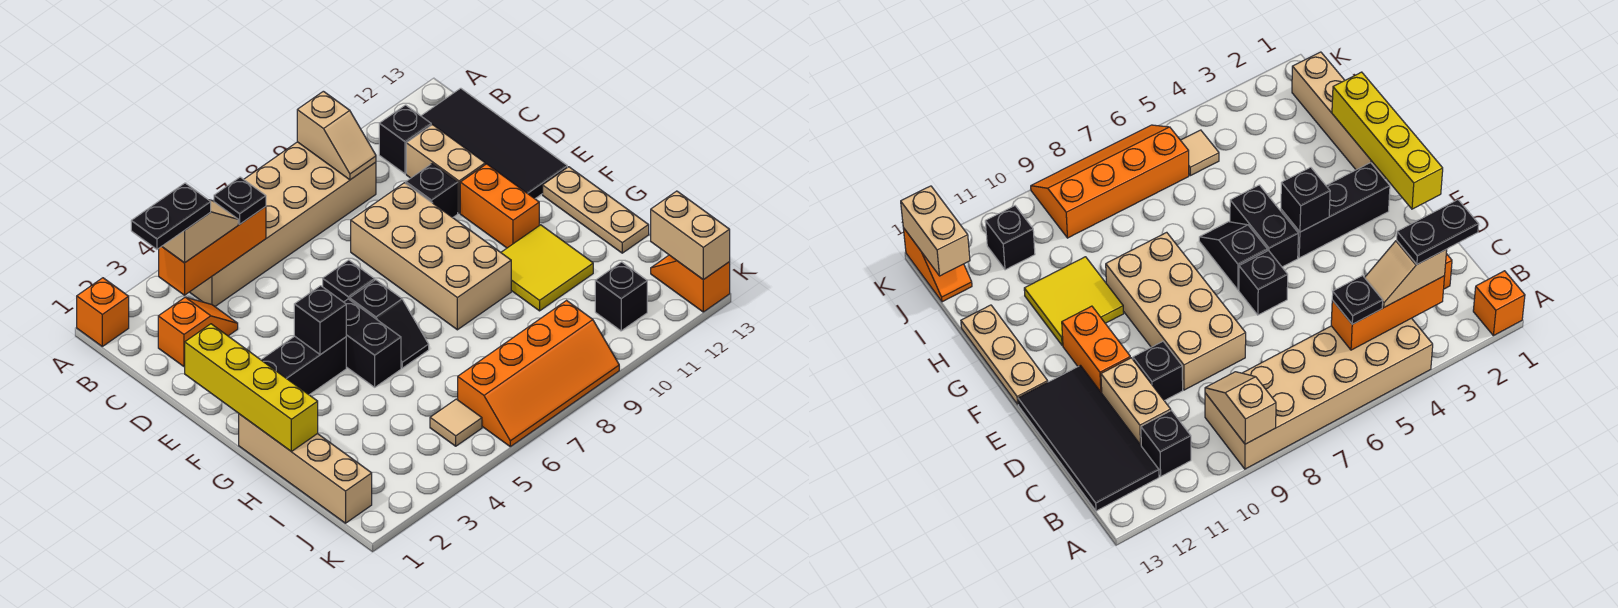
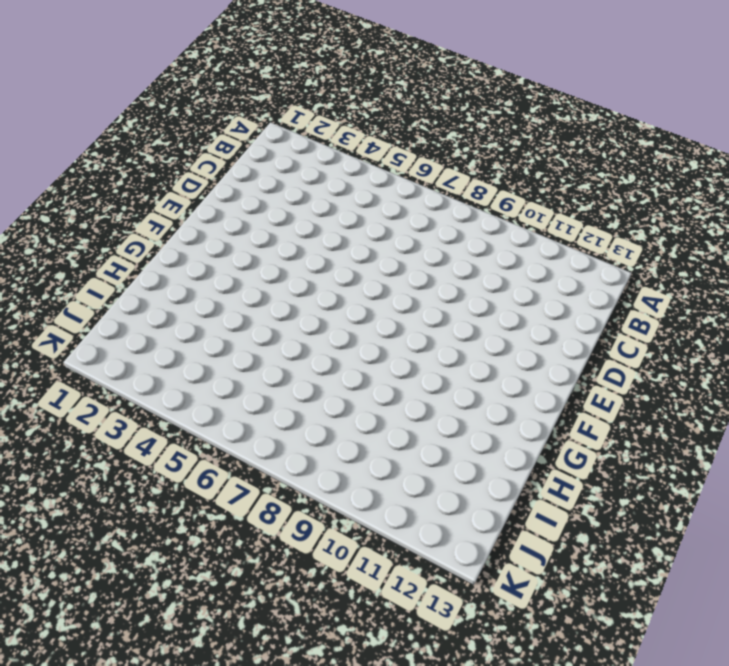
none -> orange 1x1 brick [77,278,129,346]
none -> tan 2x6 brick [190,142,376,306]
none -> black 1x1 brick [379,105,431,174]

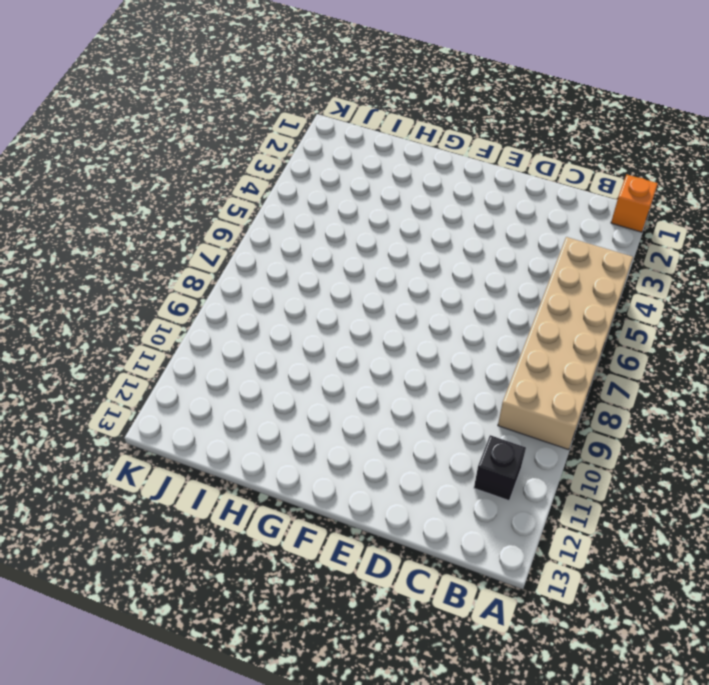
none -> black 2x4 tile [421,88,567,199]
none -> orange 1x2 slope [158,297,238,366]
none -> tan 1x2 brick [406,125,485,213]

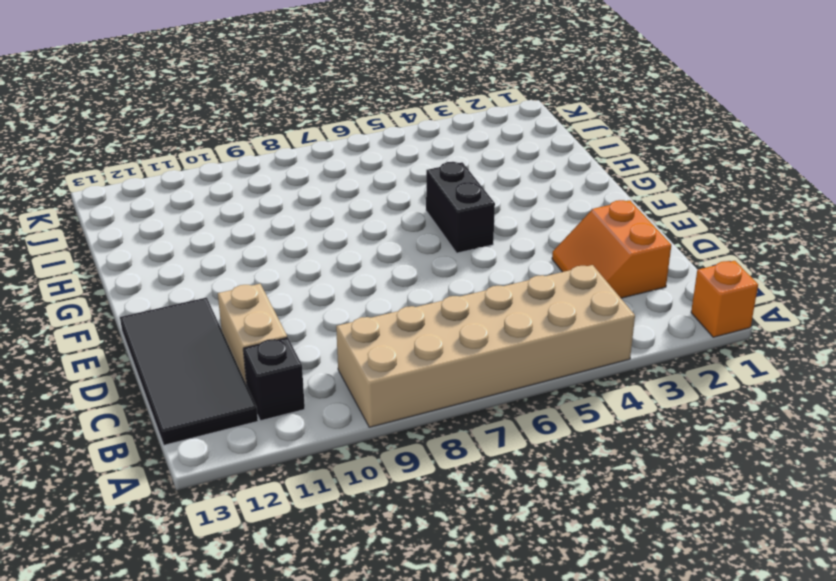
orange 2x2 slope [552,200,671,298] -> orange 1x2 slope [158,297,238,366]
none -> tan 2x4 brick [351,183,511,330]
none -> black 1x1 brick [406,164,458,218]
none -> black 1x1 brick [323,260,375,302]

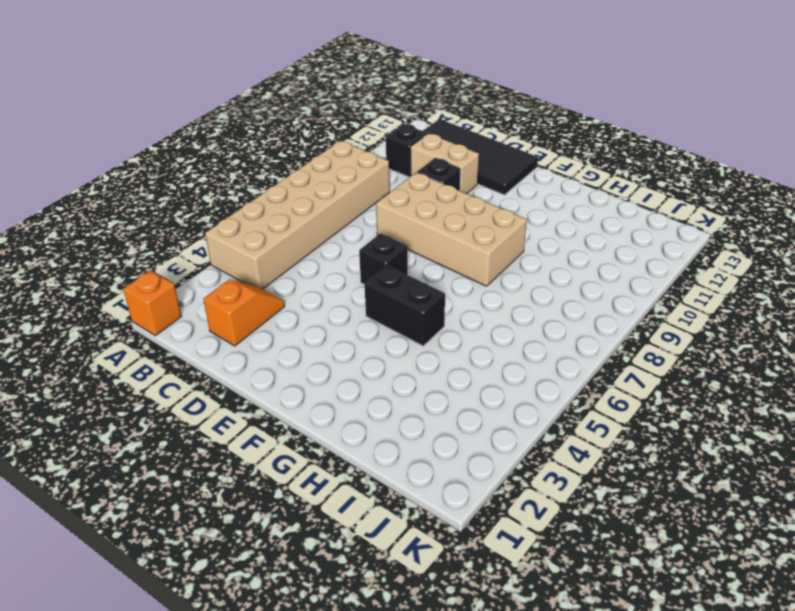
none -> orange 1x2 brick [460,164,539,248]
none -> black 1x3 brick [261,336,346,395]
none -> black 1x2 slope [350,280,429,368]

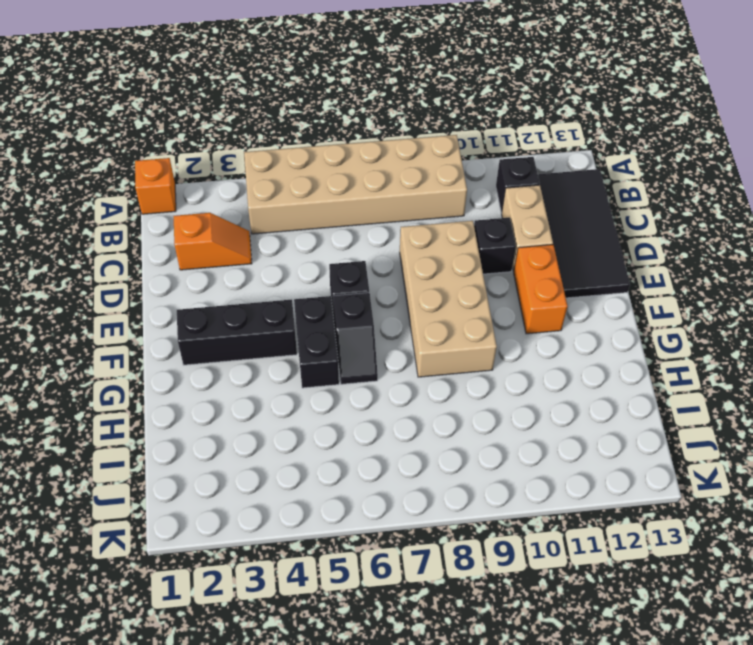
none -> tan 1x3 plate [543,167,649,253]
none -> tan 1x4 brick [239,414,372,523]
none -> yellow 2x2 tile [501,225,593,311]

